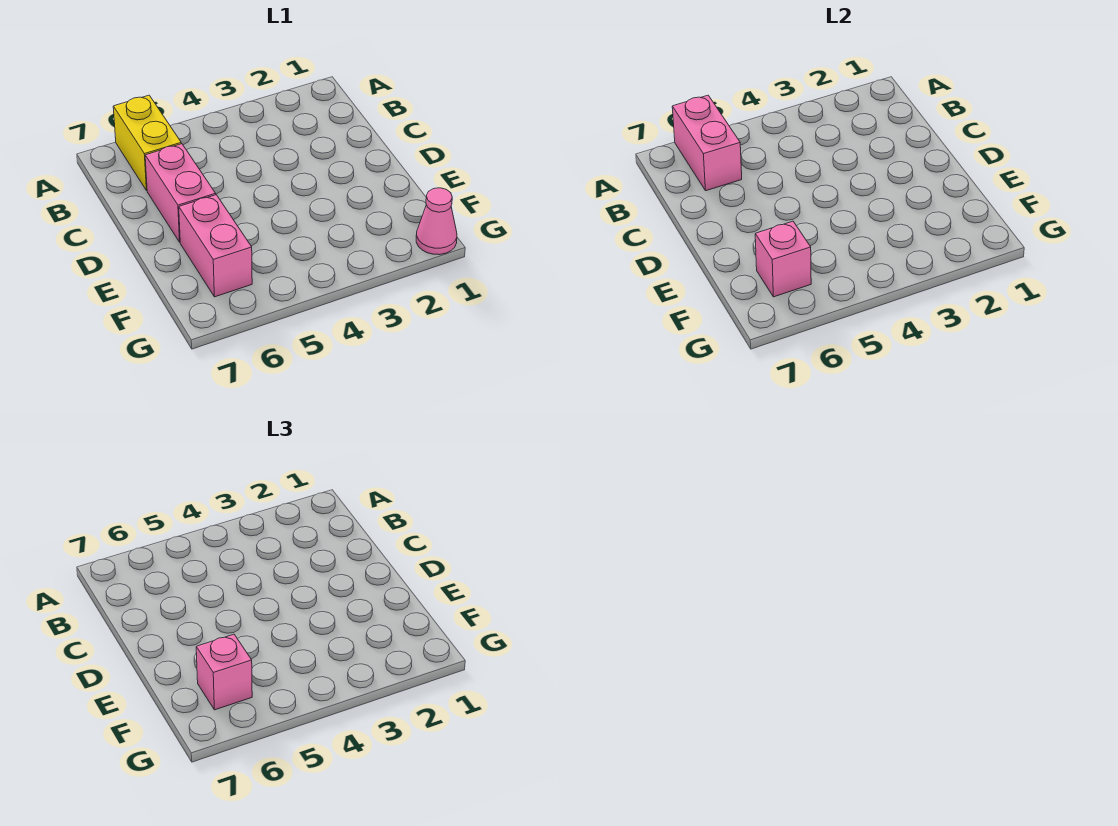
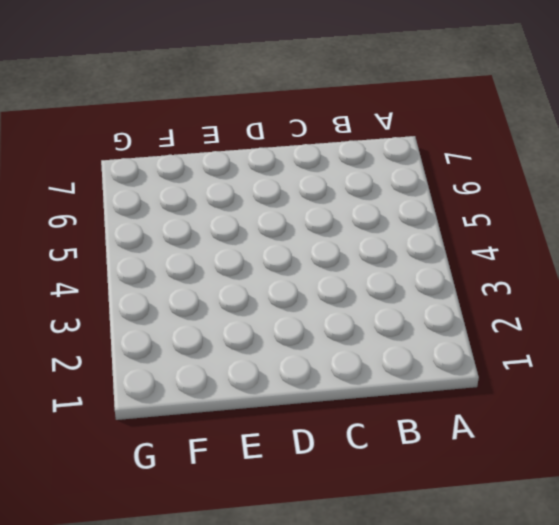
none -> yellow 1x2 brick [113,95,181,190]
none -> pink 1x2 brick [145,144,216,242]

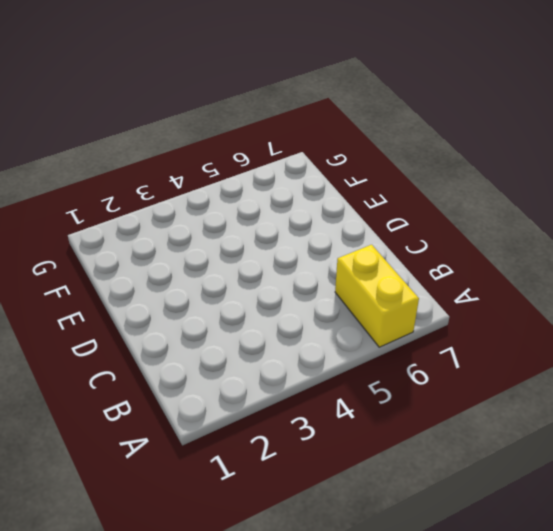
none -> pink 1x2 brick [145,144,216,242]
none -> pink 1x2 brick [179,195,252,297]

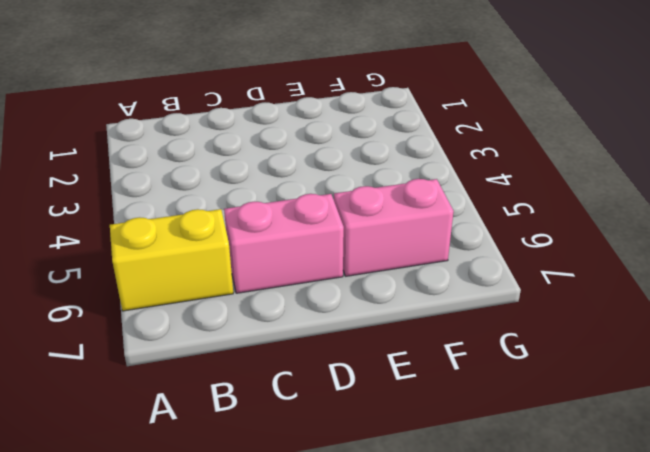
none -> pink 1x1 cone [416,188,457,255]
none -> pink 1x2 brick [672,95,742,191]

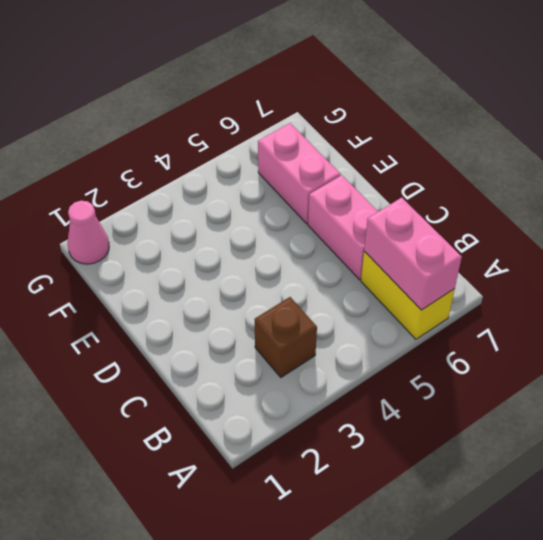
brown 1x1 brick [255,297,317,377] -> none
none -> pink 1x1 brick [755,221,811,297]
none -> pink 1x1 brick [196,634,252,710]

